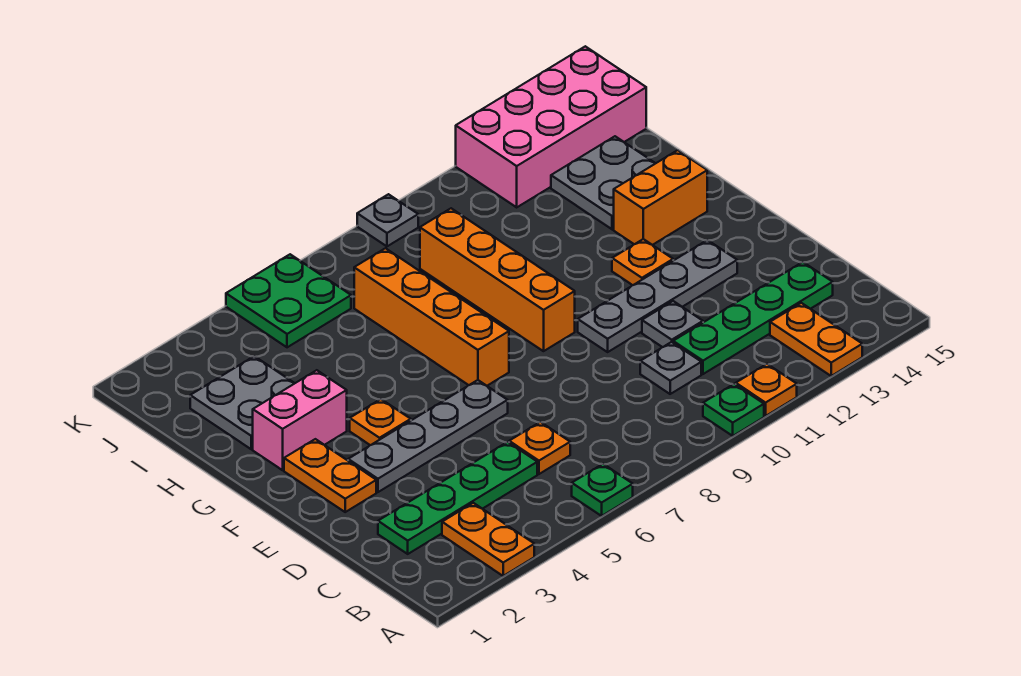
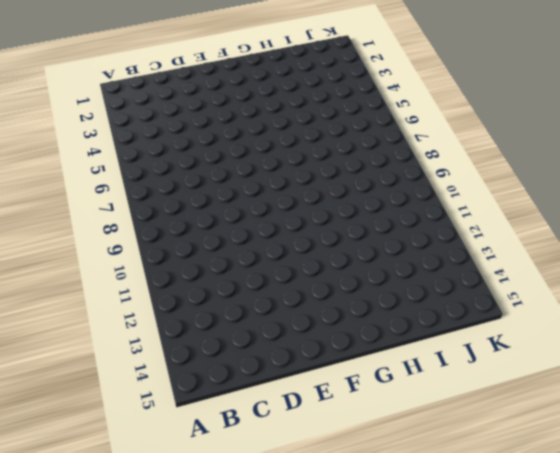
none -> orange 1x2 plate [442,503,534,576]
none -> green 1x1 plate [572,464,633,516]
none -> green 1x1 plate [703,384,764,436]

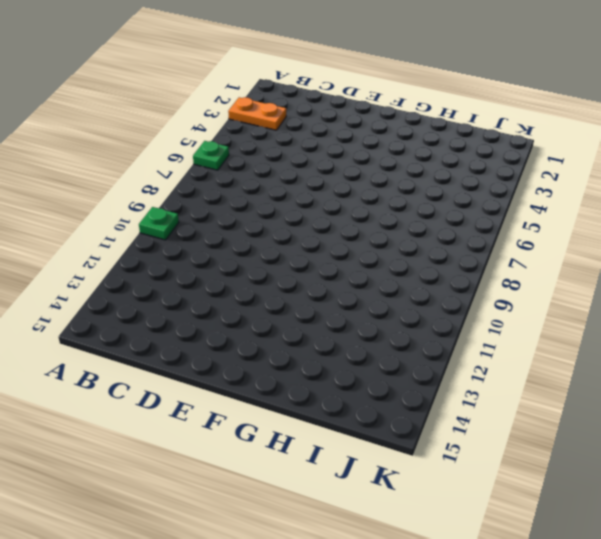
none -> orange 1x1 plate [736,364,797,416]
none -> orange 1x2 plate [770,303,862,376]
none -> green 1x4 plate [378,442,537,554]

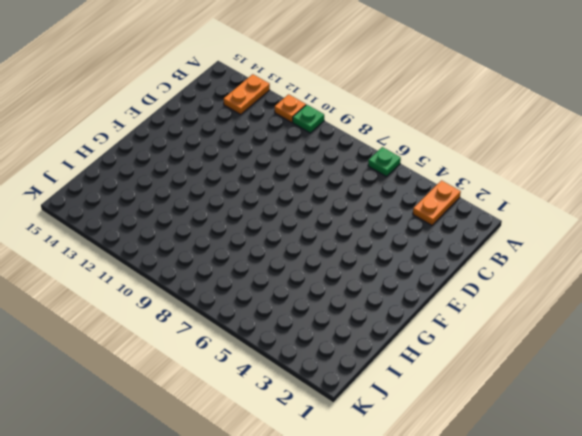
none -> green 1x4 plate [378,442,537,554]
none -> orange 1x1 plate [509,422,570,474]
none -> grey 1x1 plate [640,342,701,394]

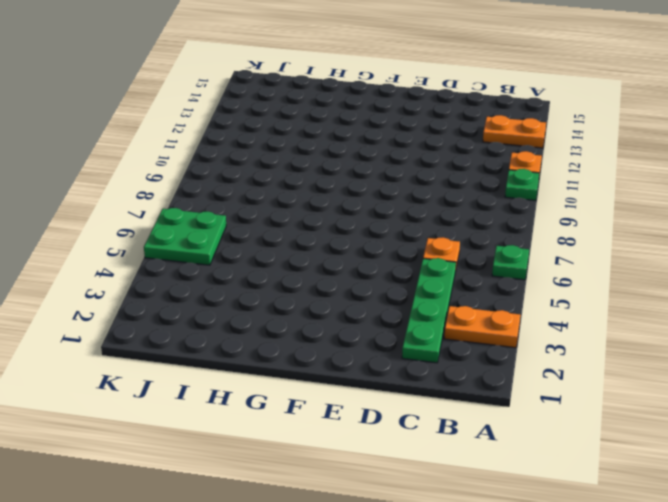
none -> grey 1x1 plate [640,342,701,394]
none -> green 1x4 plate [673,262,833,374]
none -> grey 1x1 plate [642,301,703,347]

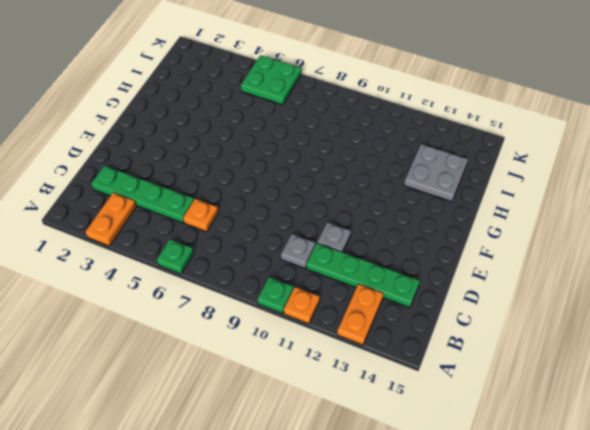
none -> orange 1x2 plate [284,439,376,512]
none -> grey 1x4 plate [348,380,508,492]
none -> grey 1x4 plate [578,240,737,352]

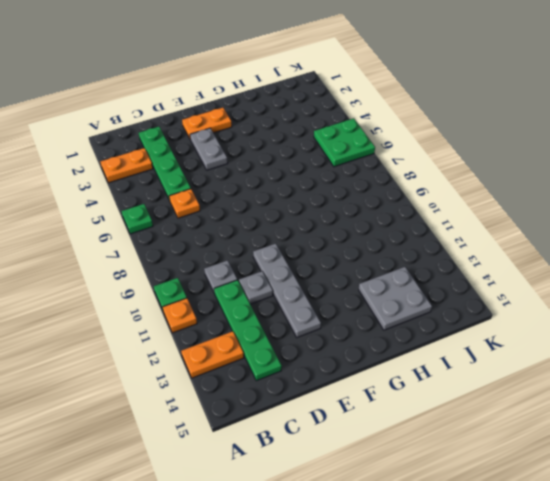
grey 1x2 plate [190,128,228,170] -> grey 1x4 plate [348,380,508,492]
none -> orange 1x1 plate [350,399,411,445]
none -> orange 1x4 brick [354,248,509,386]
none -> orange 1x4 brick [420,208,575,351]

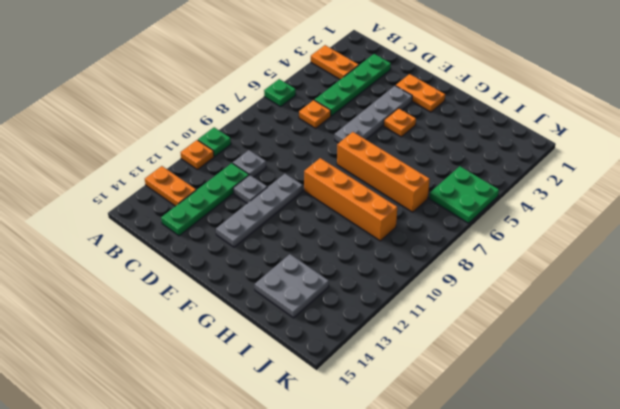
none -> orange 1x1 plate [612,239,673,285]
none -> pink 1x2 brick [253,370,347,470]
none -> orange 1x2 brick [614,150,707,245]

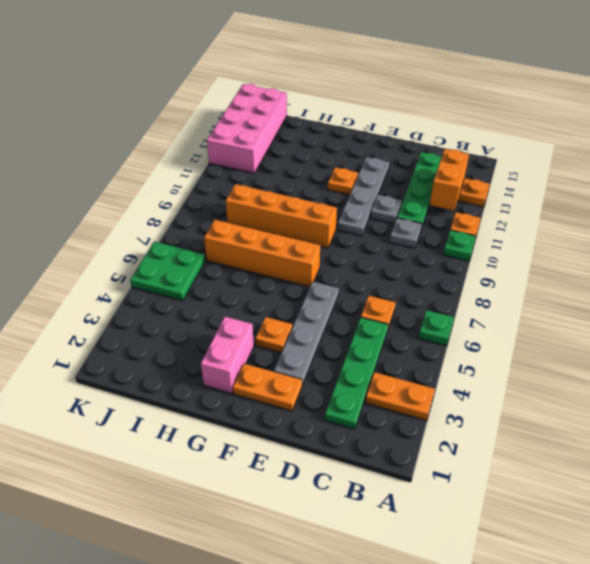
orange 1x2 brick [430,149,469,210] -> orange 1x2 brick moved to [614,150,707,245]
none -> grey 2x2 plate [190,356,295,449]
none -> grey 2x2 plate [551,136,655,229]
none -> grey 1x1 plate [357,194,418,246]

